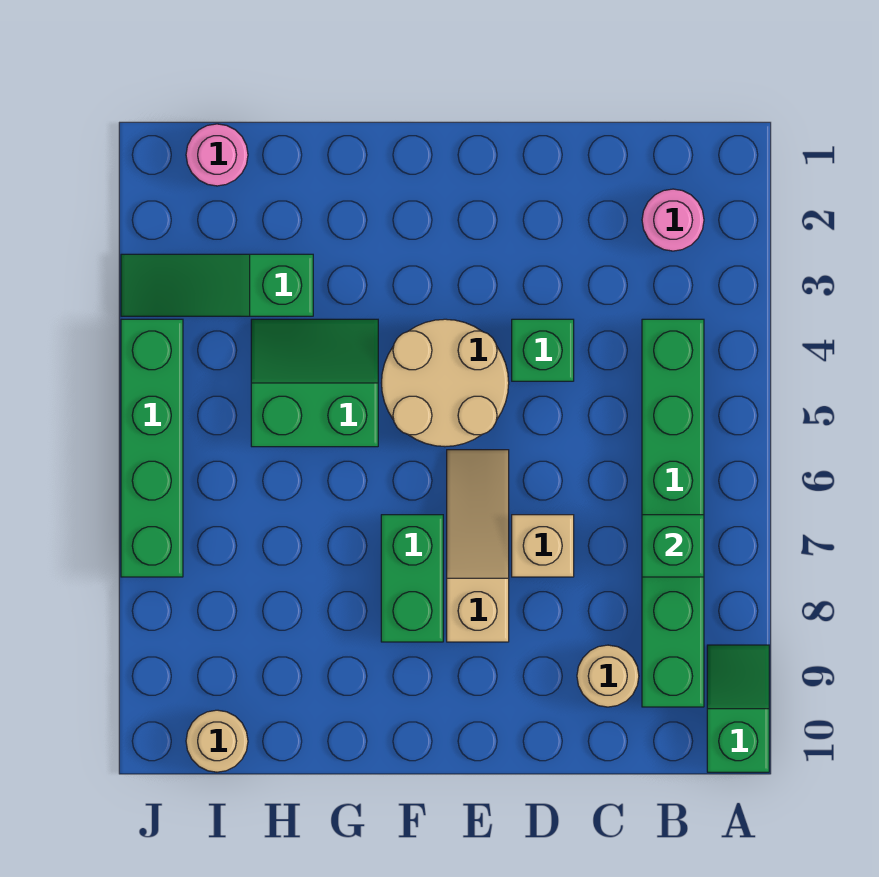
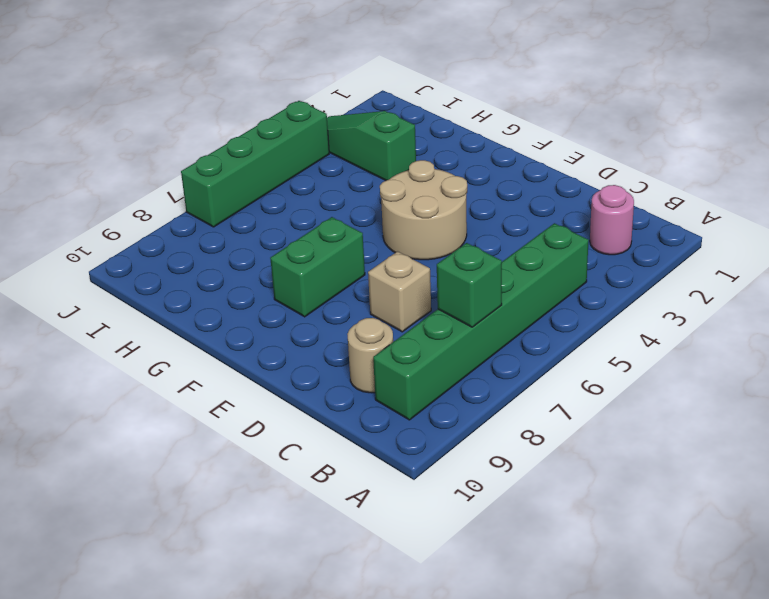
none -> green 1x2 slope [707,645,769,772]
none -> green 1x1 brick [512,319,574,381]
none -> tan 1x3 slope [447,450,509,642]

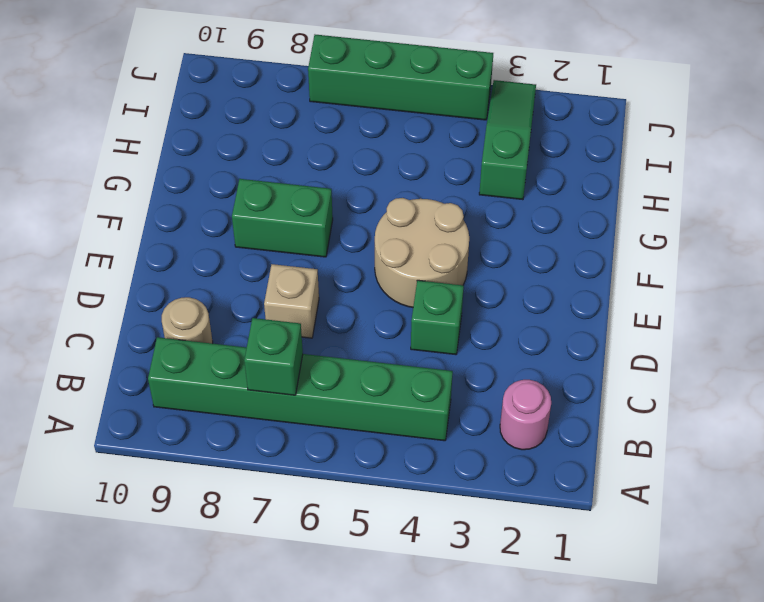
none -> green 1x2 slope [707,645,769,772]
none -> tan 1x3 slope [447,450,509,642]
none -> green 2x2 slope [251,319,378,447]

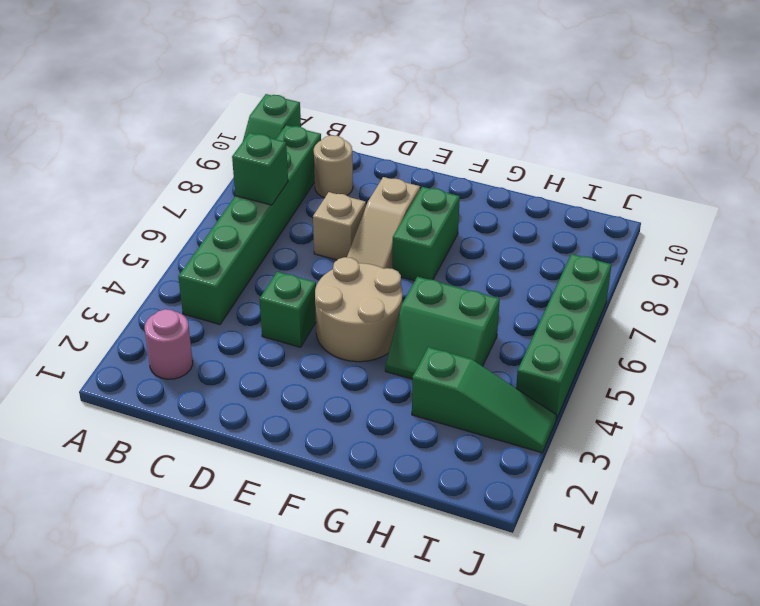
none -> pink 1x1 round brick [186,124,248,186]
none -> tan 1x1 round brick [186,710,248,772]

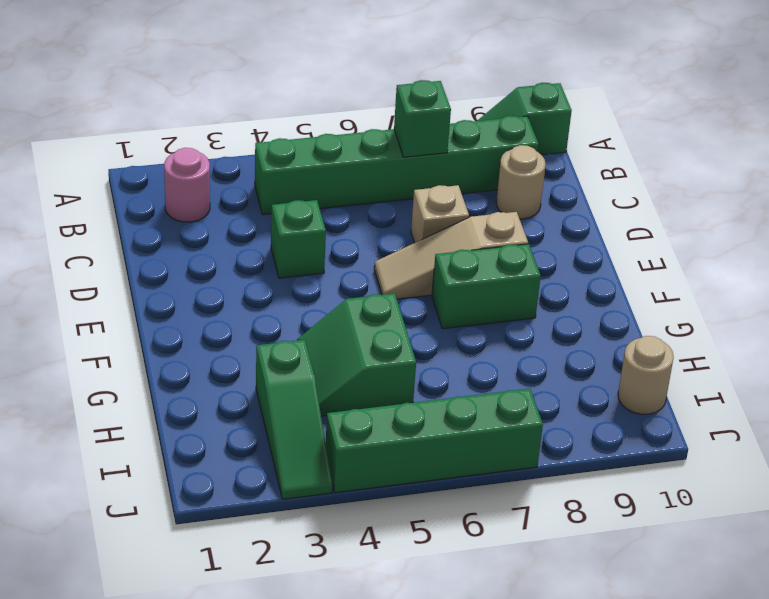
none -> tan 2x2 round brick [382,319,509,447]
none -> pink 1x1 round brick [186,124,248,186]

